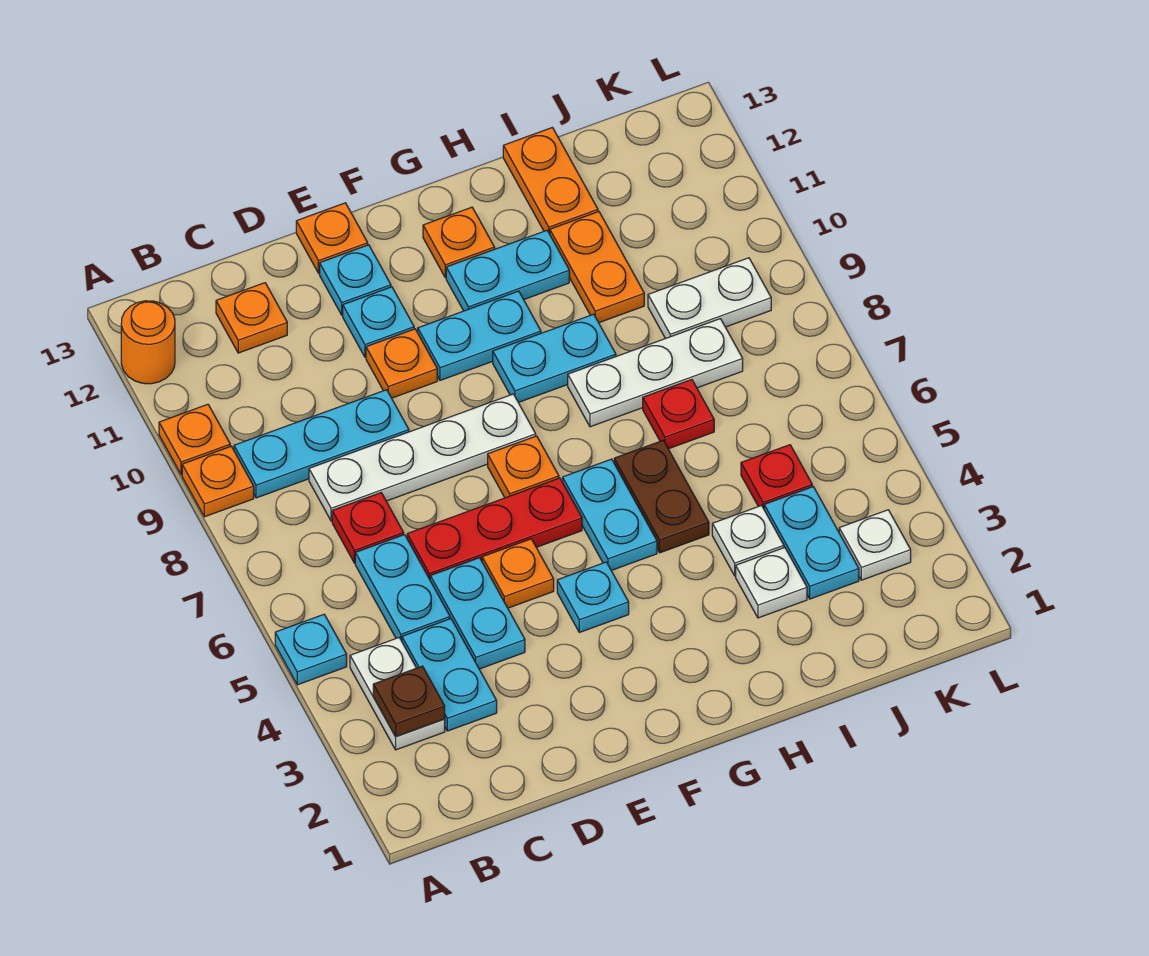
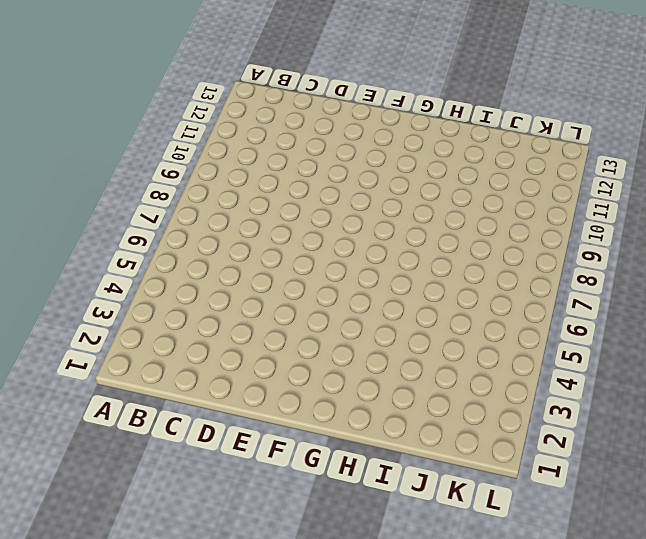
none -> cyan 1x1 plate [275,614,347,685]
none -> orange 1x1 plate [182,446,254,517]
none -> orange 1x1 plate [159,404,230,475]
none -> orange 1x1 round brick [121,301,175,384]

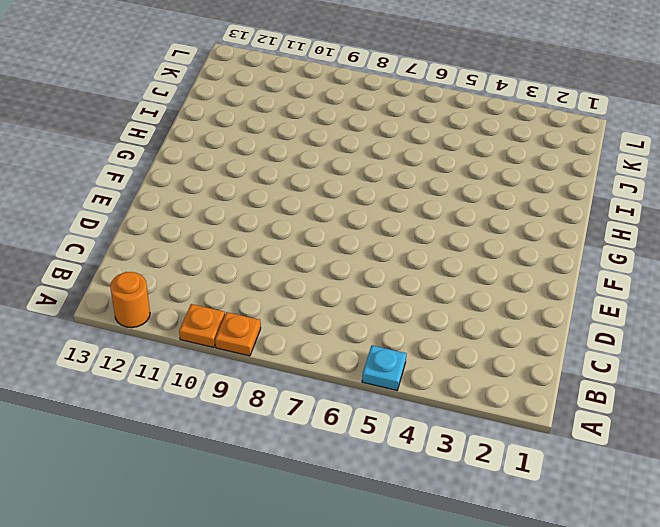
none -> white 1x2 plate [350,638,445,750]
none -> cyan 1x3 plate [234,390,409,498]
none -> cyan 1x2 plate [402,619,497,731]
none -> cyan 1x2 plate [355,535,450,641]

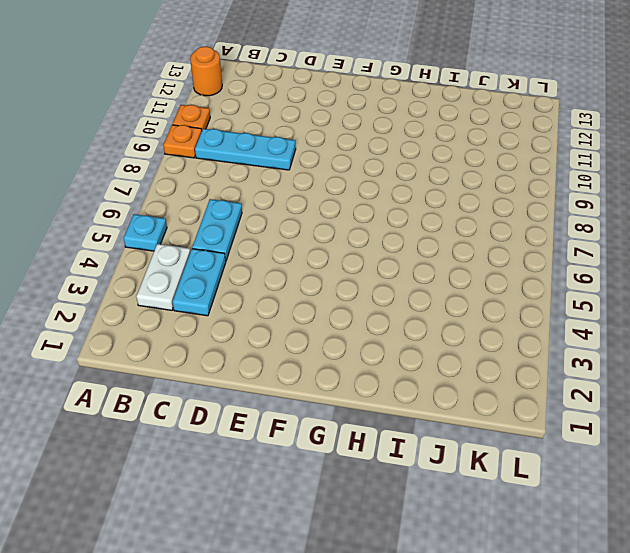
none -> red 1x1 plate [332,493,404,563]
none -> white 1x4 plate [309,394,536,521]
none -> orange 1x1 plate [216,283,287,353]
none -> cyan 1x2 plate [430,558,525,669]

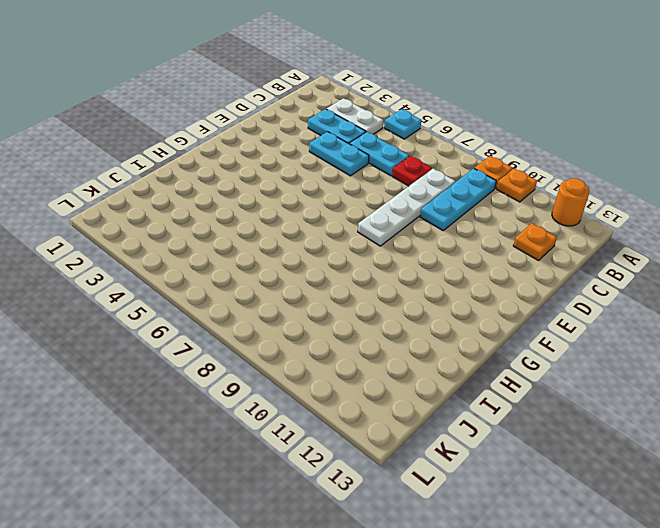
none -> red 1x3 plate [407,478,582,579]
none -> orange 1x1 plate [482,539,554,608]
none -> orange 1x1 plate [366,329,437,398]
none -> cyan 1x1 plate [343,287,414,357]

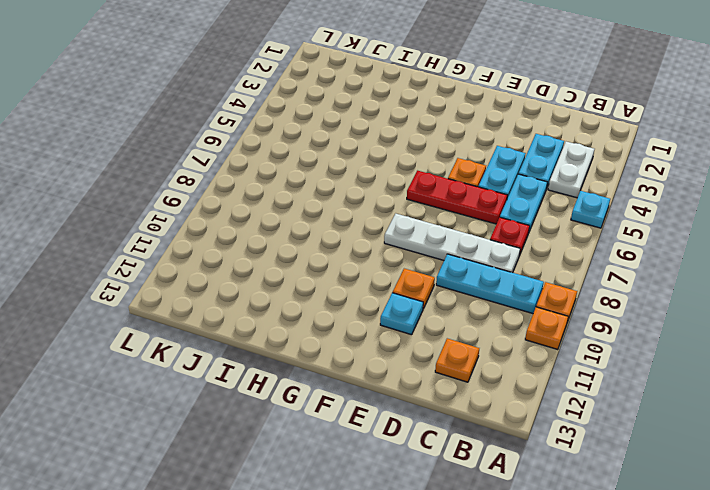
none -> orange 1x1 round brick [121,301,175,384]
none -> cyan 1x1 plate [320,245,391,315]
none -> orange 1x1 plate [296,203,368,273]
none -> cyan 1x1 plate [557,562,629,633]

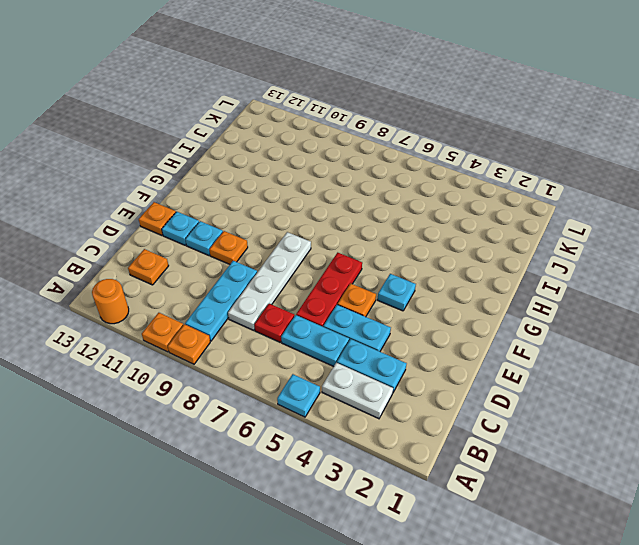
none -> orange 1x1 plate [488,436,559,498]
none -> cyan 1x2 plate [418,291,541,380]
none -> cyan 1x2 plate [563,459,657,571]
none -> cyan 1x2 plate [493,314,616,403]

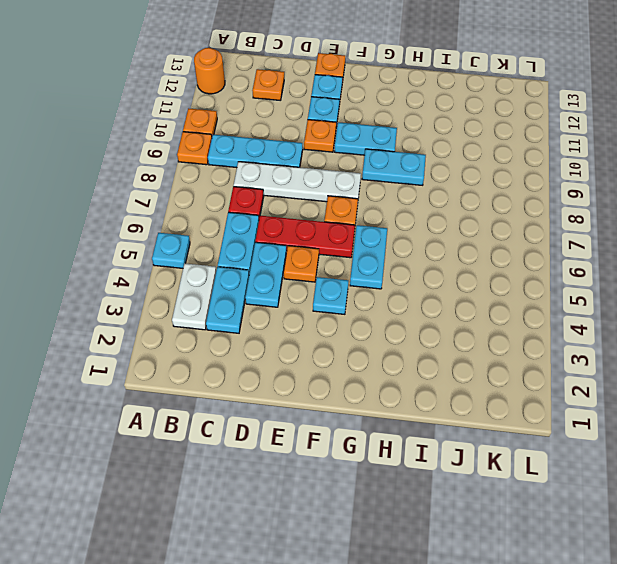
none -> cyan 1x2 plate [446,230,569,311]
none -> orange 1x1 plate [423,207,495,278]
none -> brown 1x2 plate [614,440,709,553]
none -> white 1x3 plate [568,319,743,427]

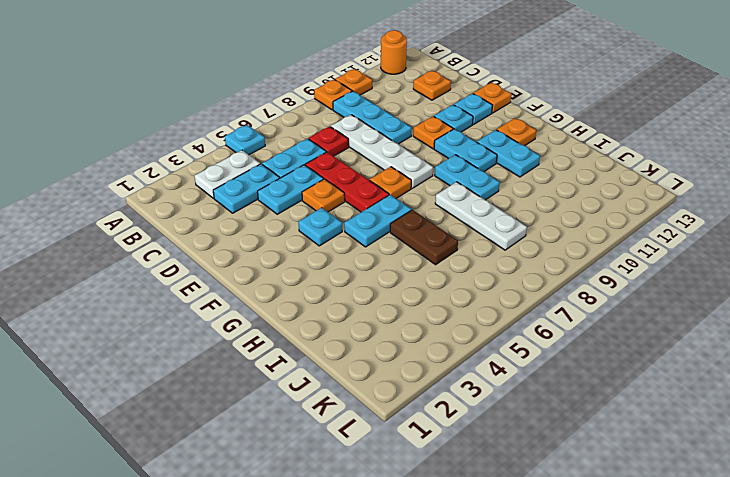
brown 1x2 plate [390,210,458,265] -> brown 1x2 plate turned to [614,440,709,553]
none -> white 1x1 plate [736,548,807,618]
none -> white 1x1 plate [712,505,784,576]
none -> red 1x1 plate [643,380,714,449]
none -> orange 1x2 plate [550,212,644,323]

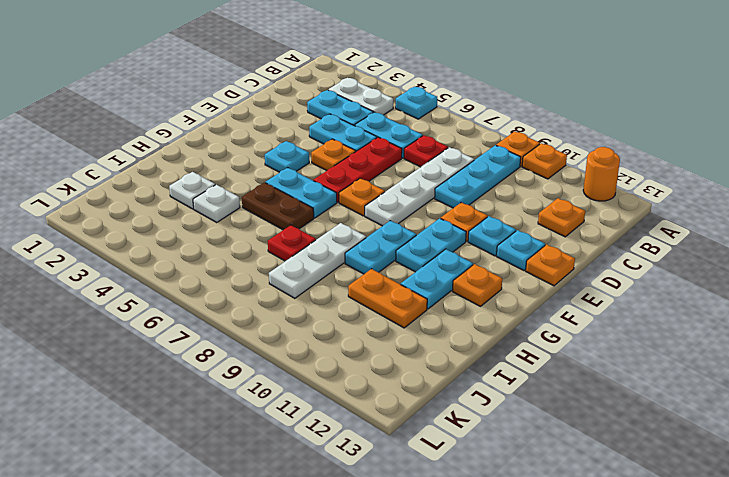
none -> orange 1x2 plate [503,128,598,234]
none -> cyan 1x2 plate [764,487,859,599]
none -> red 1x1 plate [741,445,812,508]
none -> white 1x2 plate [648,258,771,338]

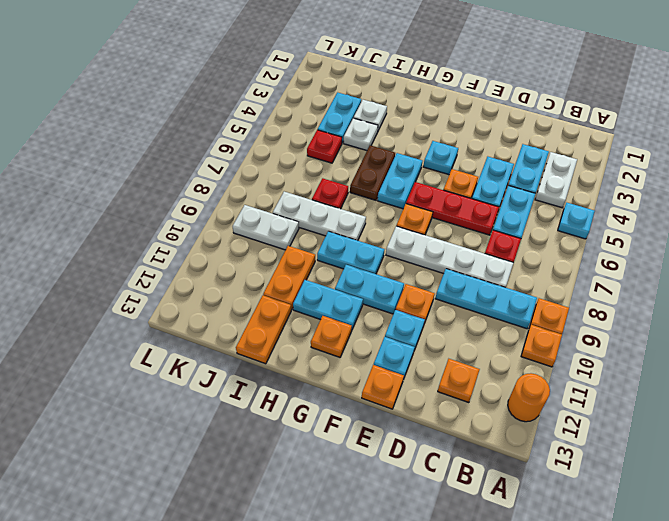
none -> white 1x1 plate [839,510,911,580]
none -> brown 1x1 plate [373,666,445,737]

